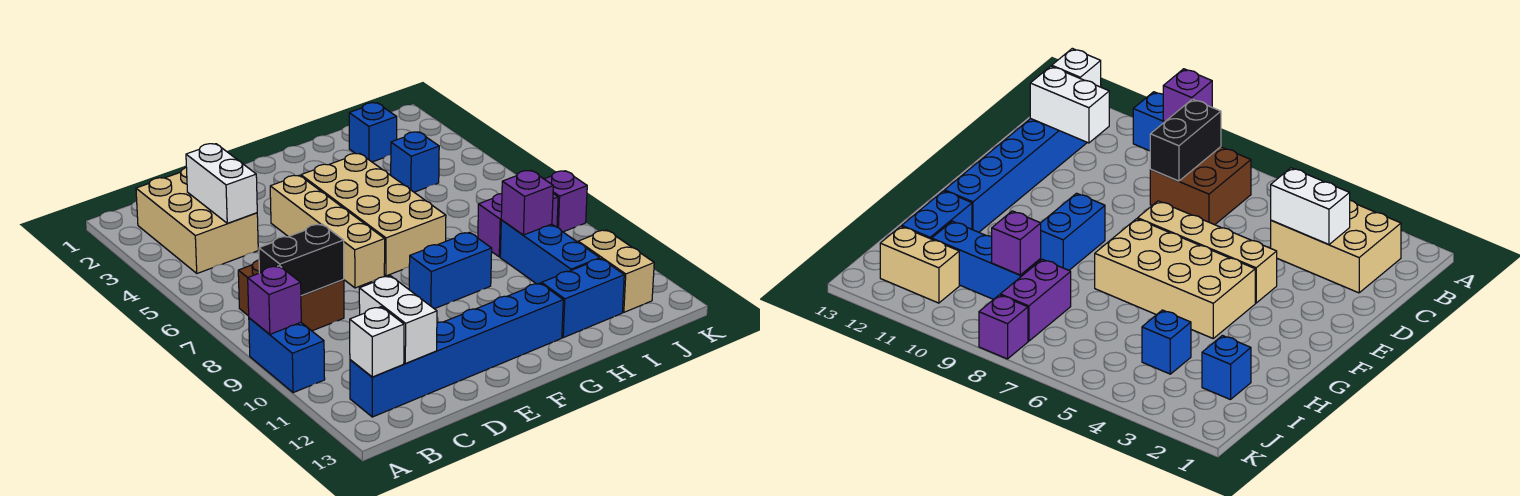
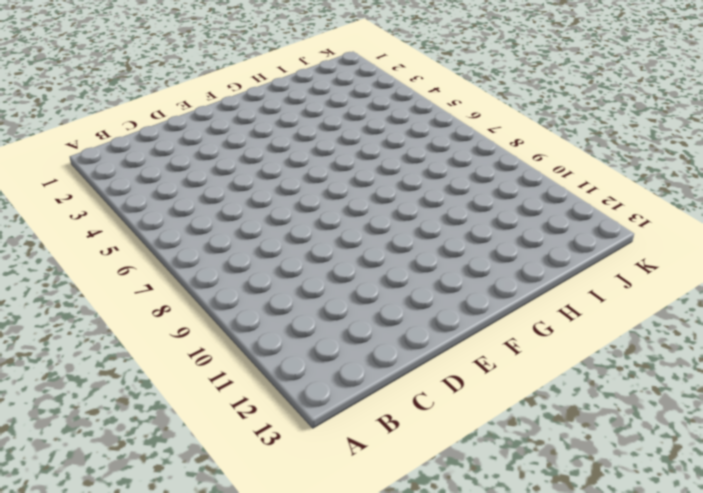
none -> blue 1x2 brick [249,318,325,393]
none -> tan 2x3 brick [136,168,258,273]
none -> brown 2x2 brick [238,260,344,331]

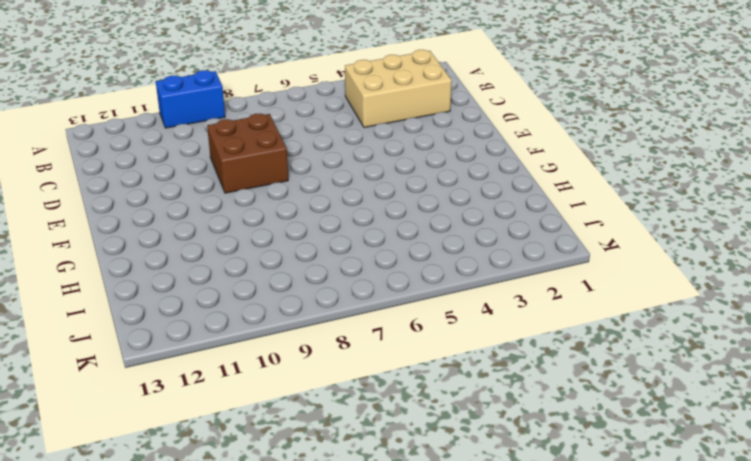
brown 2x2 brick [207,114,288,193] -> brown 2x2 brick moved to [238,260,344,331]
none -> blue 1x6 brick [350,283,563,417]
none -> tan 1x4 brick [270,175,385,288]
none -> tan 2x4 brick [301,153,446,276]

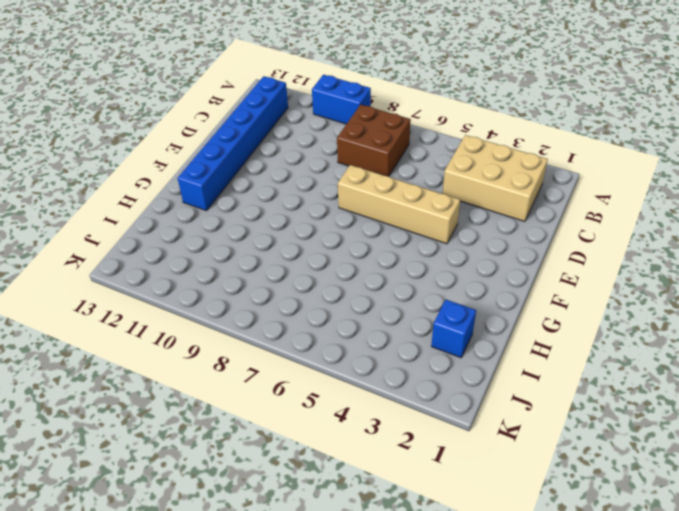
none -> tan 2x4 brick [301,153,446,276]
none -> blue 1x2 brick [409,232,492,309]
none -> blue 1x2 brick [542,259,624,338]

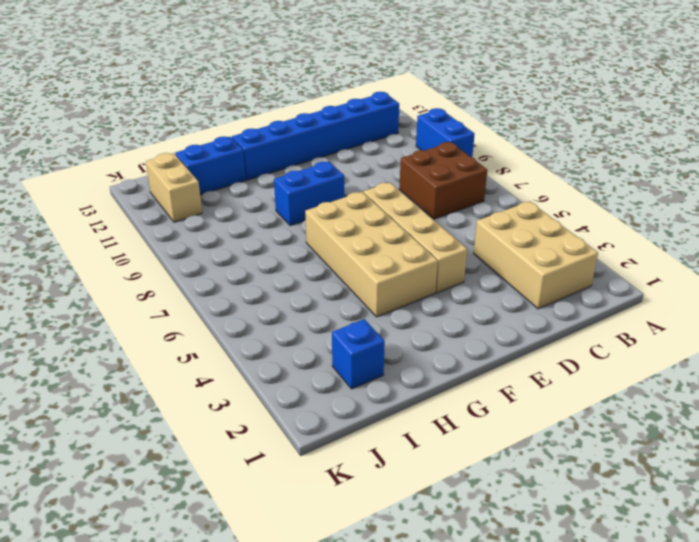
none -> blue 1x1 brick [391,132,439,192]
none -> purple 1x2 brick [478,194,558,257]
none -> blue 1x3 brick [500,220,600,284]

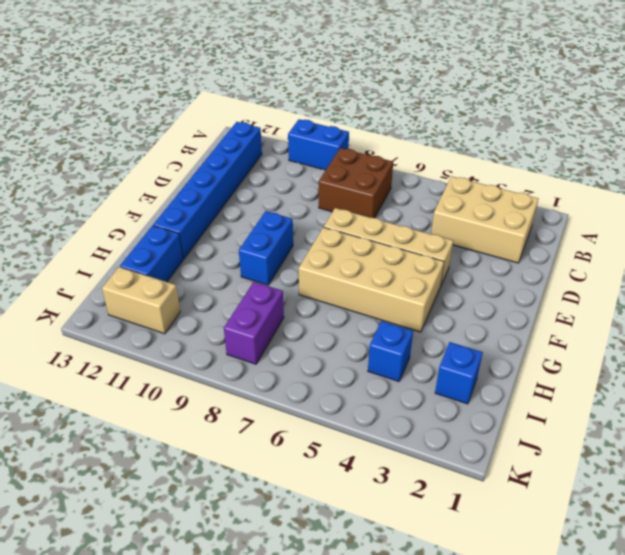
none -> blue 1x3 brick [500,220,600,284]
none -> purple 1x1 brick [545,171,587,232]
none -> purple 1x1 brick [248,266,301,334]

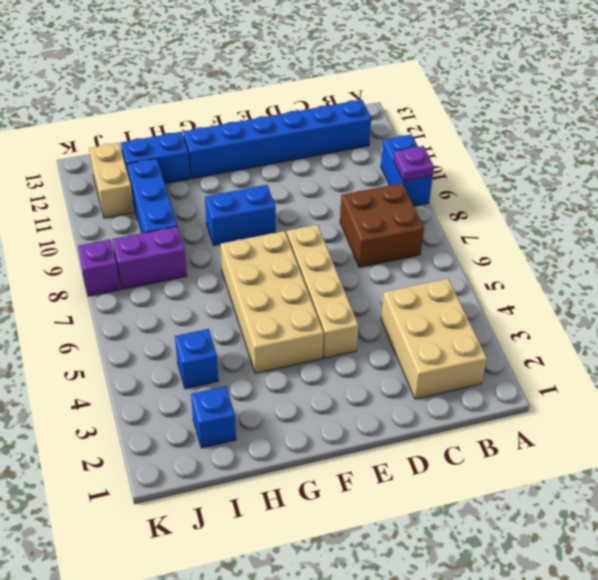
purple 1x1 plate [394,146,434,181] -> purple 1x1 brick [248,266,301,334]
none -> black 1x2 brick [259,224,344,296]
none -> white 1x1 brick [350,307,404,377]
none -> white 1x2 brick [186,144,257,223]

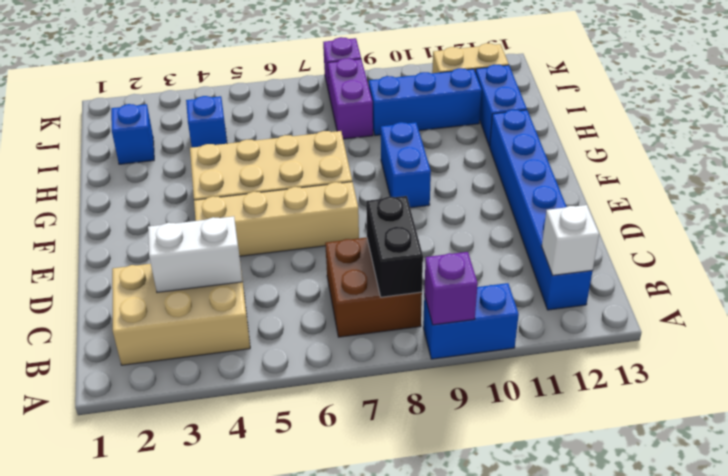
none -> white 1x2 brick [359,276,437,363]
none -> purple 1x1 brick [501,170,553,235]

